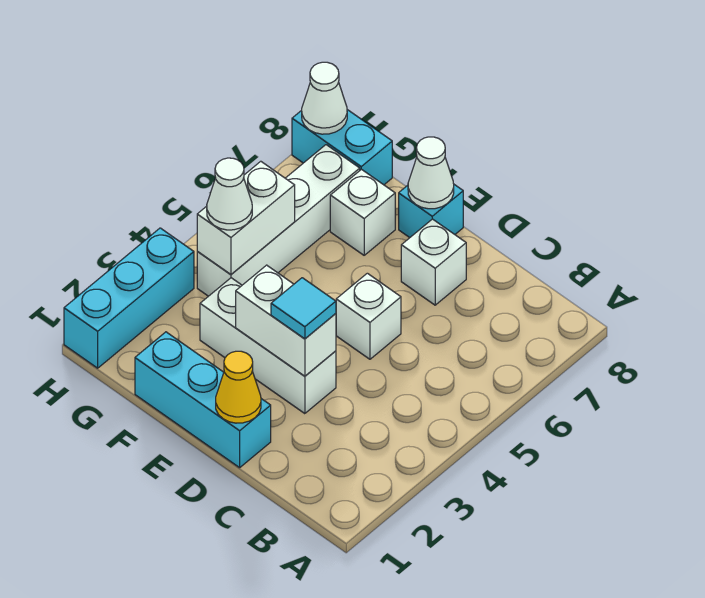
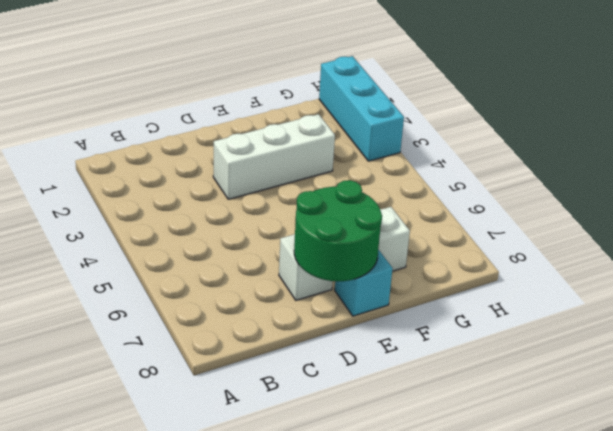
green 2x2 round brick [294,180,382,281] -> white 1x1 cone [408,137,454,209]
none -> cyan 1x3 brick [135,332,271,468]
none -> white 1x1 brick [336,273,401,359]
none -> white 1x4 brick [197,145,360,296]

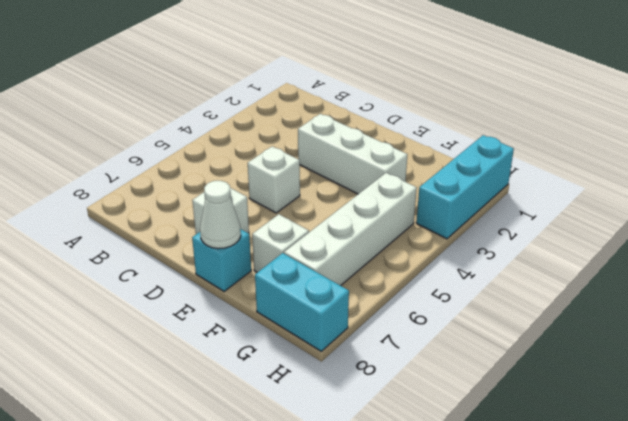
none -> cyan 1x3 brick [135,332,271,468]
none -> yellow 1x1 cone [216,351,261,423]
none -> white 1x2 brick [236,265,336,376]

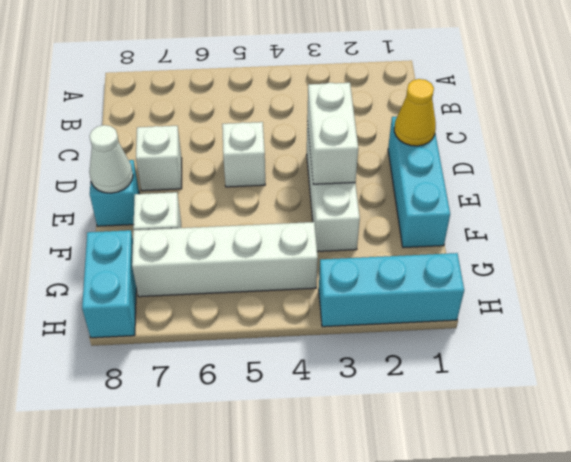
none -> white 1x2 brick [197,161,295,274]
none -> white 1x1 cone [302,62,347,134]
none -> cyan 1x1 tile [271,278,336,339]

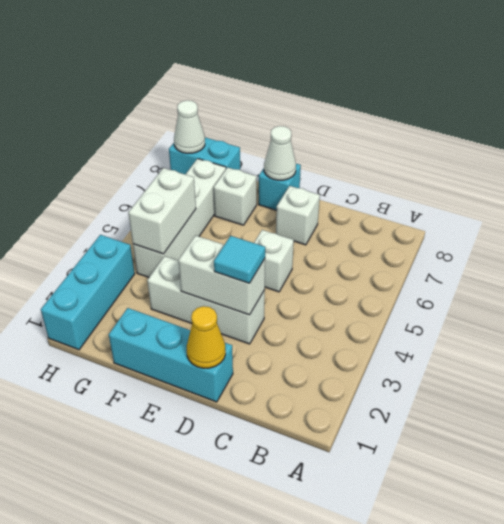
none -> white 1x1 cone [207,158,252,230]

